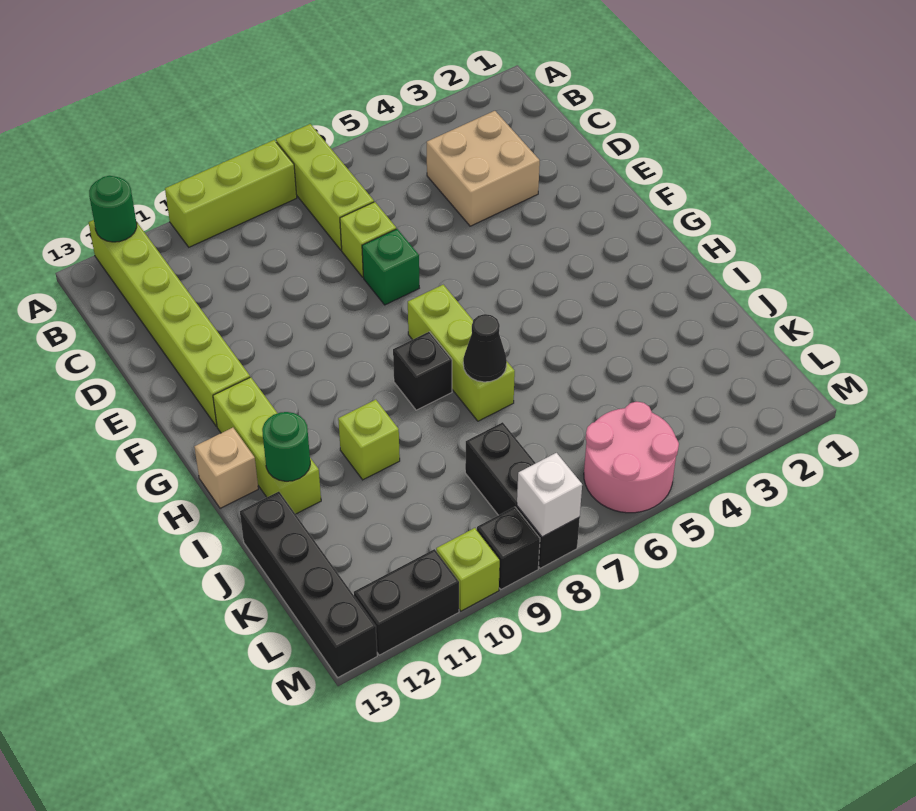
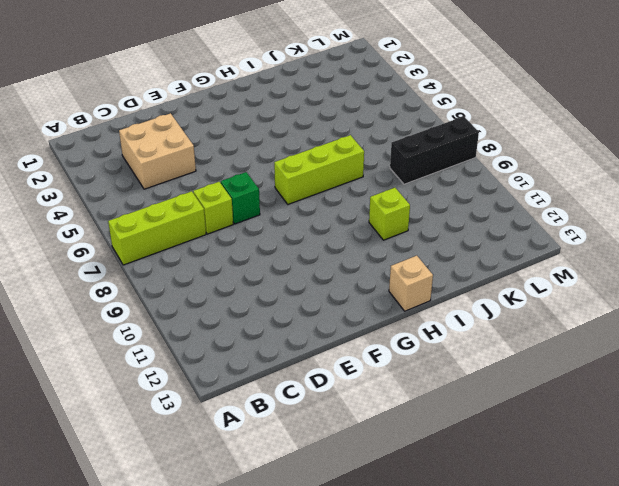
none -> lime 1x3 brick [165,140,297,247]
none -> lime 1x6 brick [89,220,250,426]
none -> lime 1x3 brick [213,377,321,514]

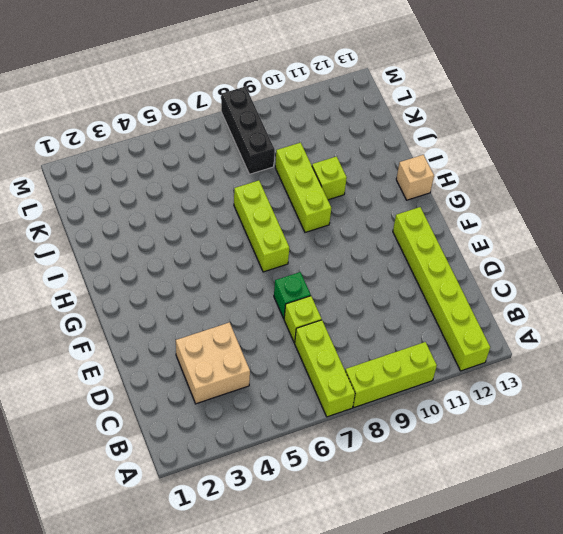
lime 1x3 brick [275,143,331,232] -> lime 1x3 brick moved to [213,377,321,514]
none -> black 1x1 brick [393,332,452,410]
none -> black 1x4 brick [240,492,377,677]
none -> pink 2x2 round brick [584,402,679,513]

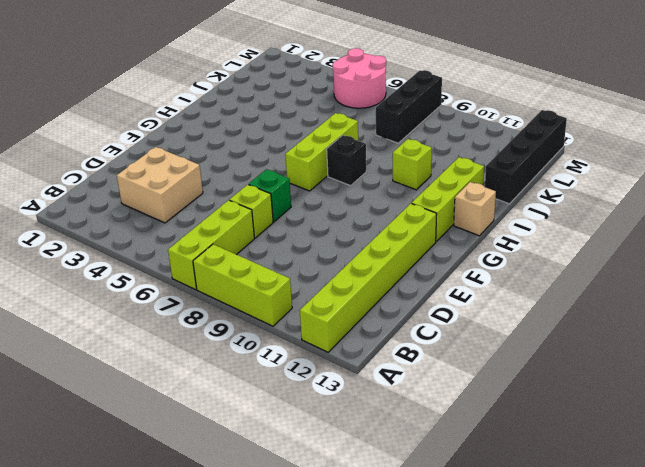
none -> black 1x1 brick [477,507,540,589]
none -> lime 1x1 brick [436,528,500,611]
none -> black 1x2 brick [354,549,459,655]

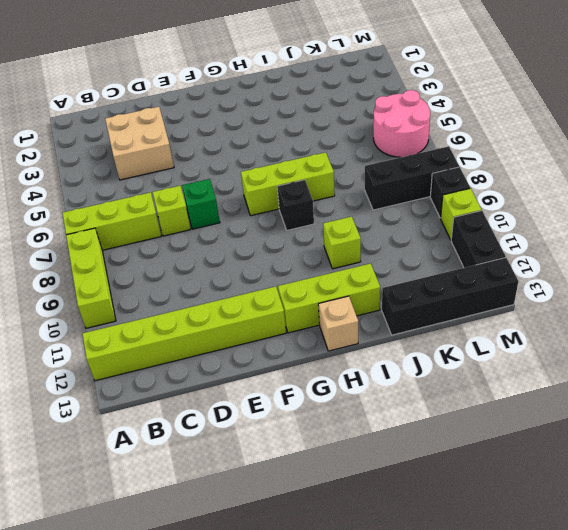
none -> green 1x1 round brick [89,176,137,242]
none -> black 1x1 cone [463,314,507,382]
none -> green 1x1 round brick [262,412,310,481]

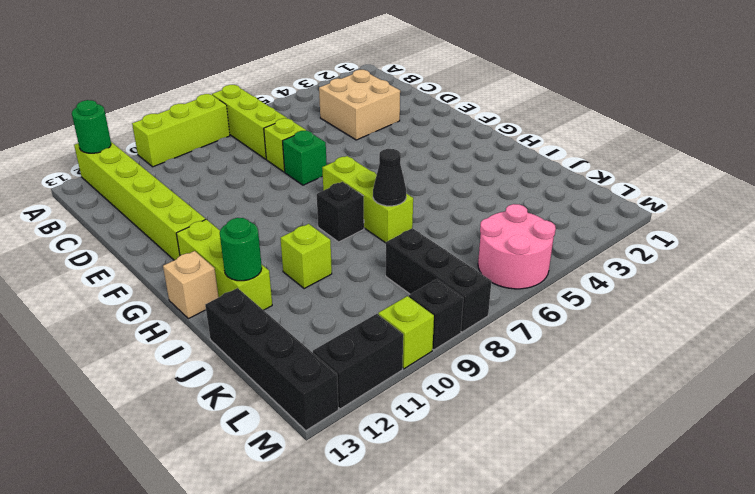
none -> white 1x1 brick [517,453,582,537]

